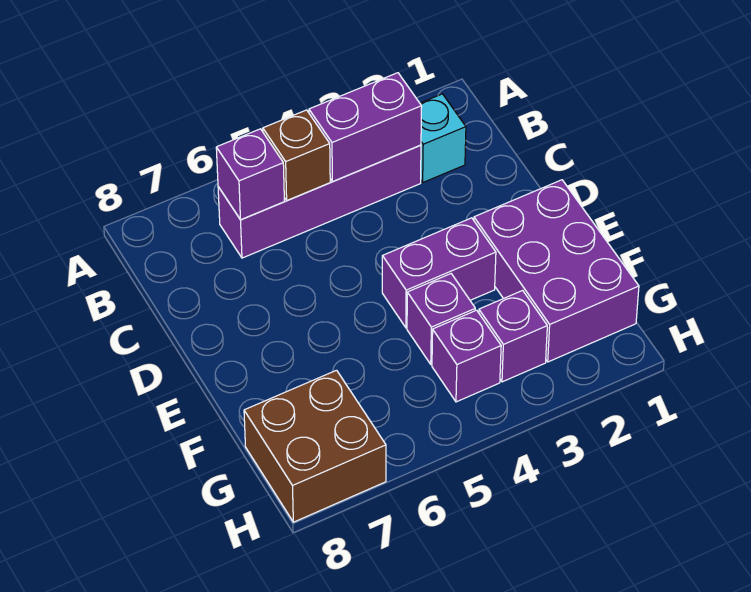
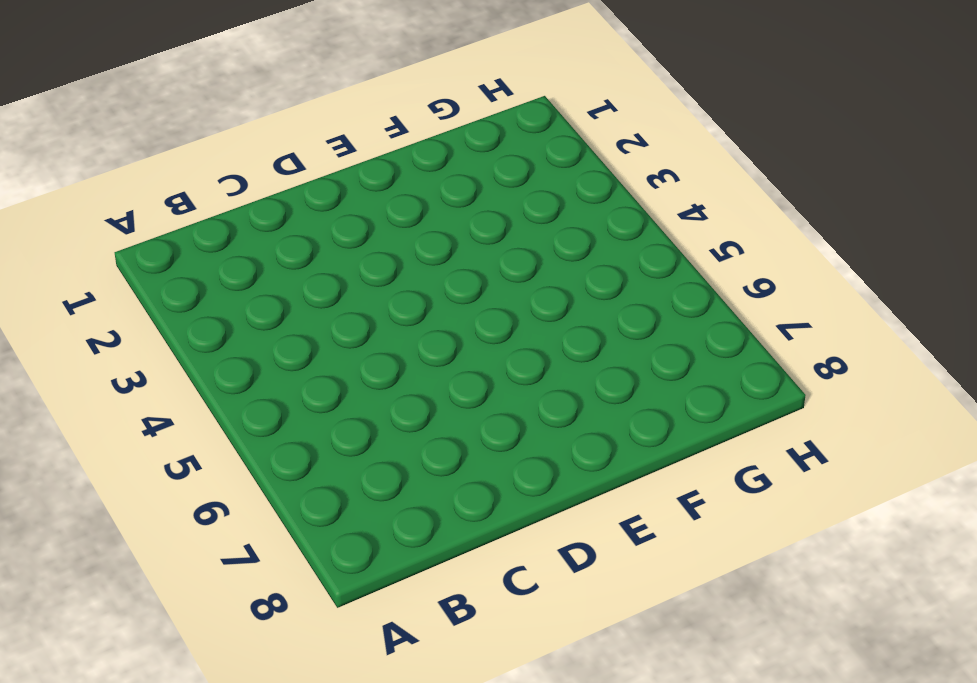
none -> cyan 1x1 brick [420,94,466,182]
none -> purple 1x4 brick [218,145,421,258]

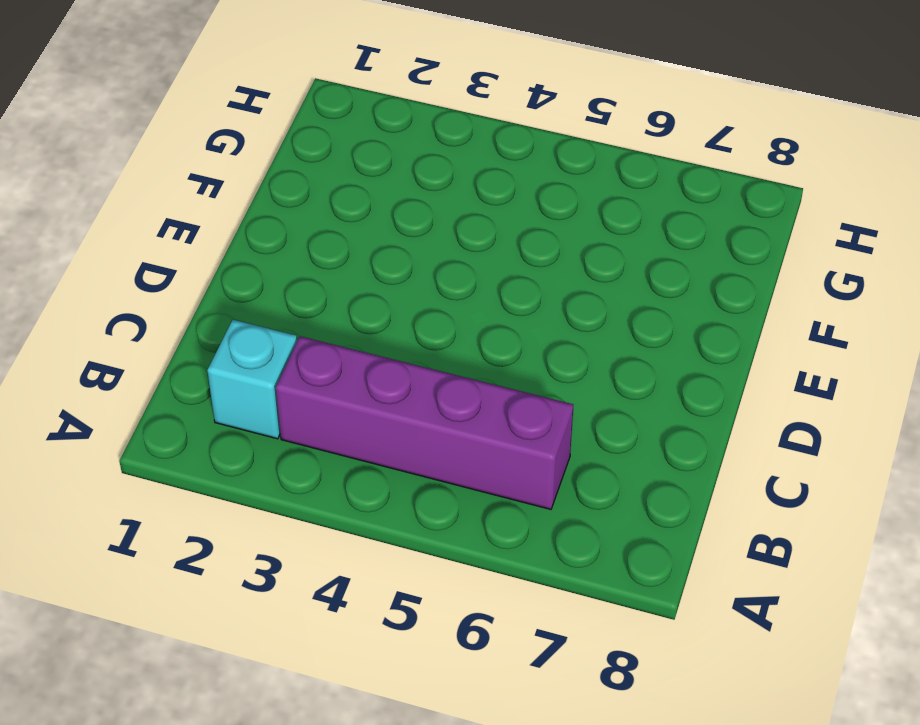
none -> purple 2x3 brick [474,180,639,362]
none -> purple 1x2 brick [382,218,496,328]

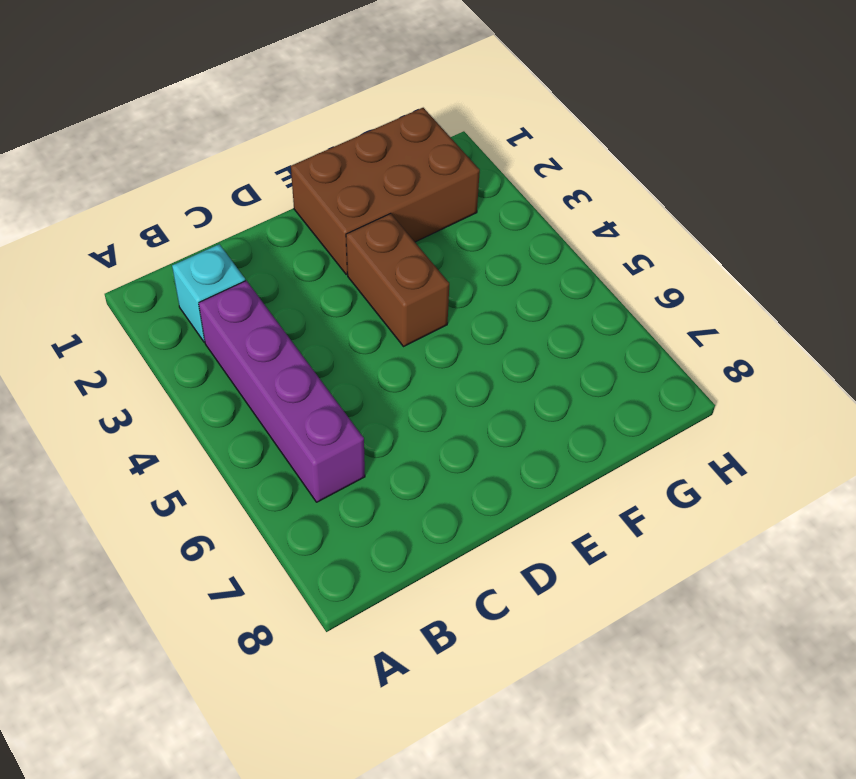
brown 2x3 brick [291,108,480,274] -> purple 2x3 brick [474,180,639,362]
brown 1x2 brick [346,214,449,346] -> purple 1x2 brick [382,218,496,328]
none -> purple 1x1 brick [407,274,475,364]
none -> purple 1x1 brick [479,290,547,382]

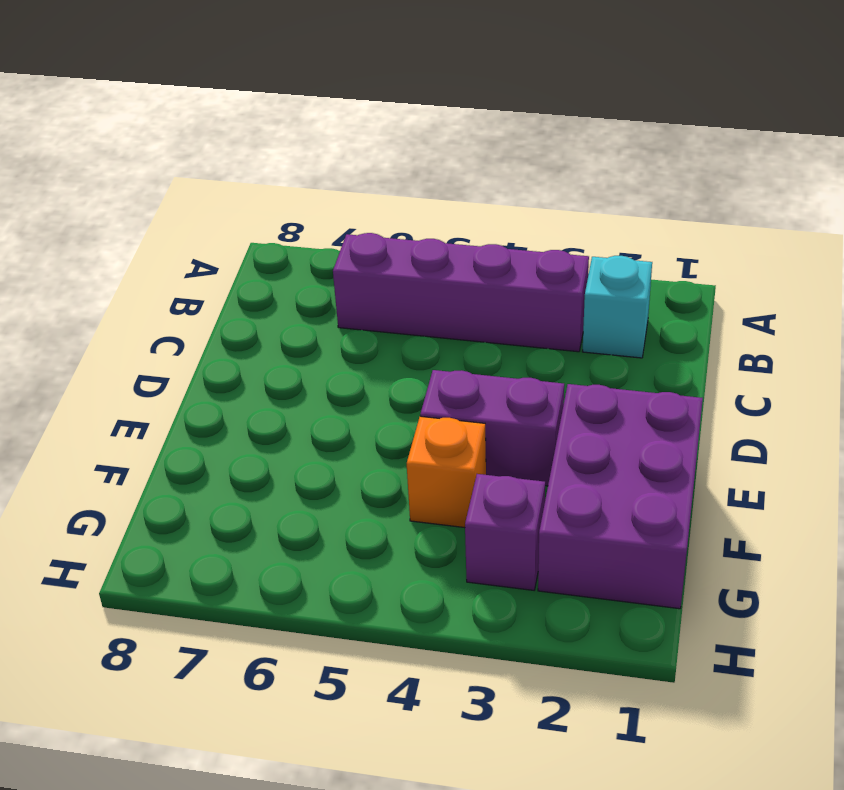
orange 1x1 brick [407,416,486,528] -> purple 1x1 brick [407,274,475,364]
none -> purple 1x1 brick [432,310,501,402]
none -> brown 2x2 brick [244,370,386,522]

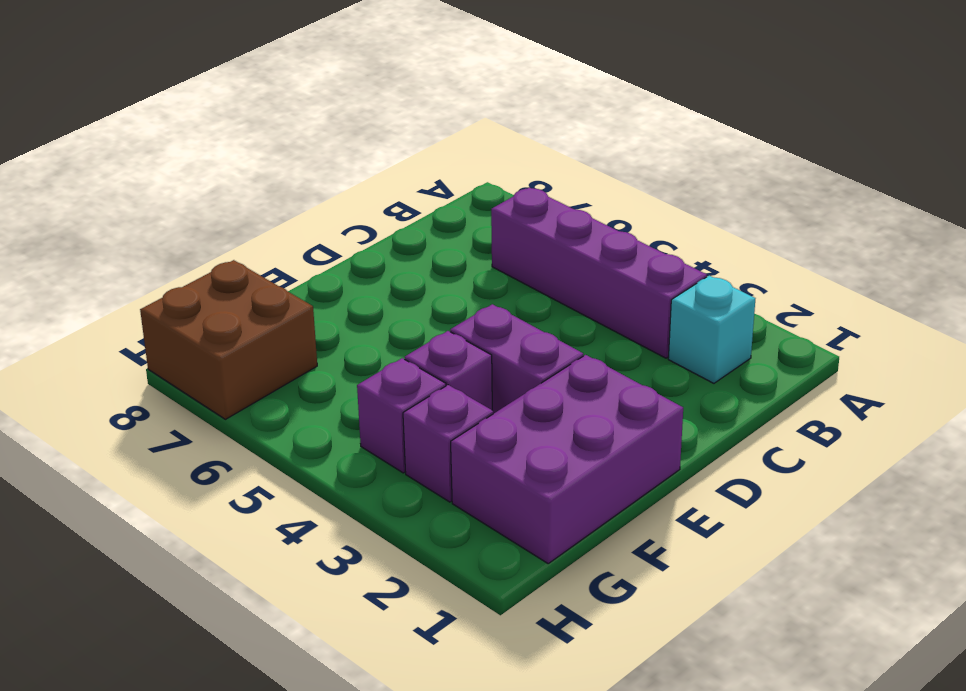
none -> purple 1x2 brick [309,73,422,182]
none -> brown 1x1 brick [263,110,330,200]

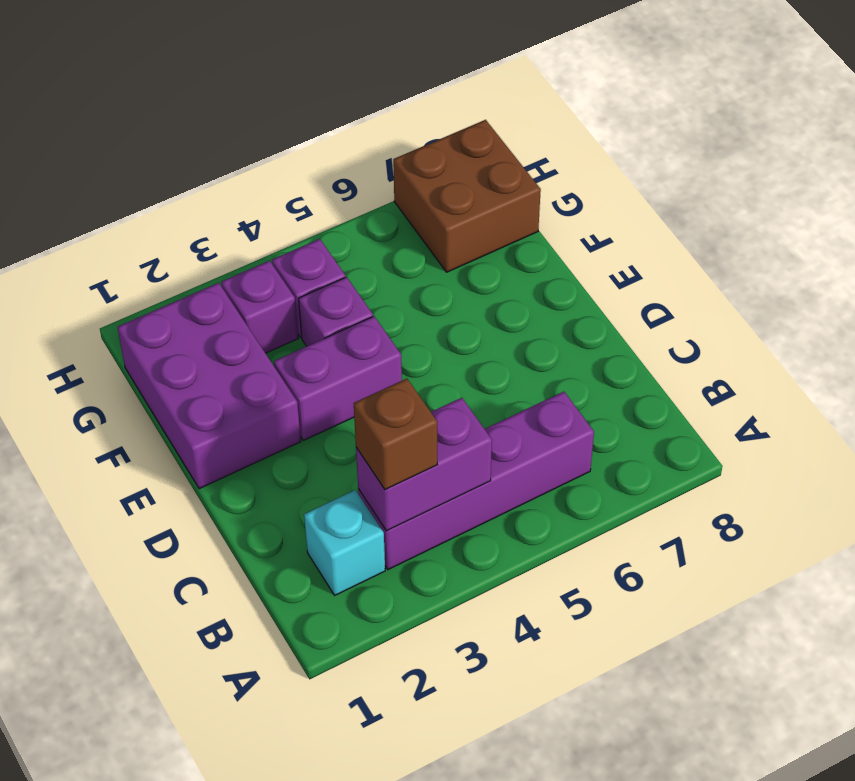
brown 1x1 brick [354,379,437,490] -> brown 1x1 brick moved to [263,110,330,200]
none -> purple 1x1 brick [216,129,284,220]

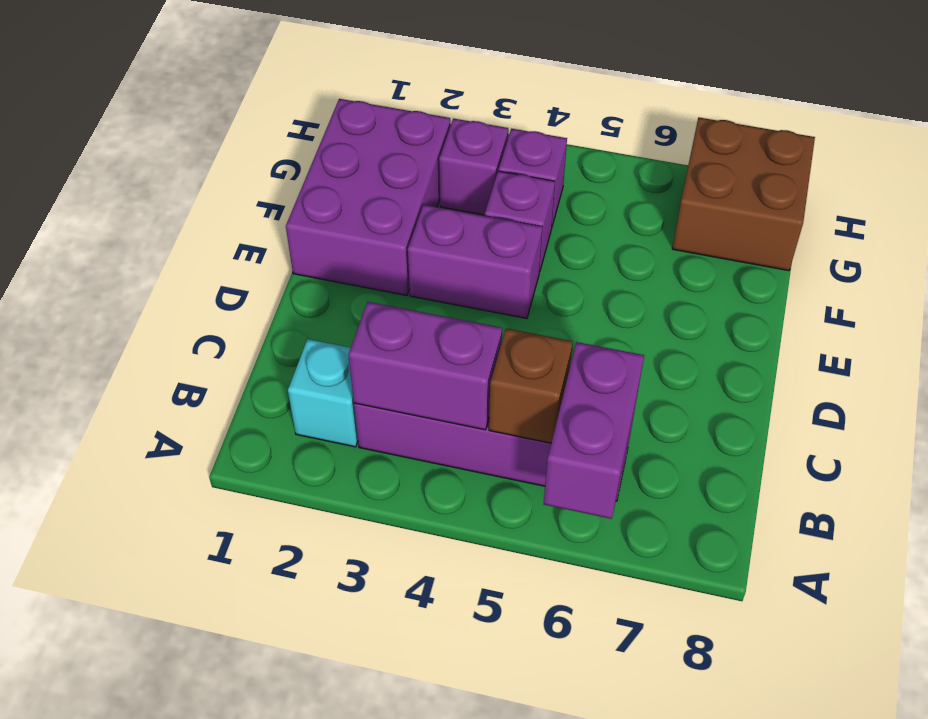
purple 1x2 brick [544,342,644,519] -> purple 1x1 brick [216,129,284,220]

